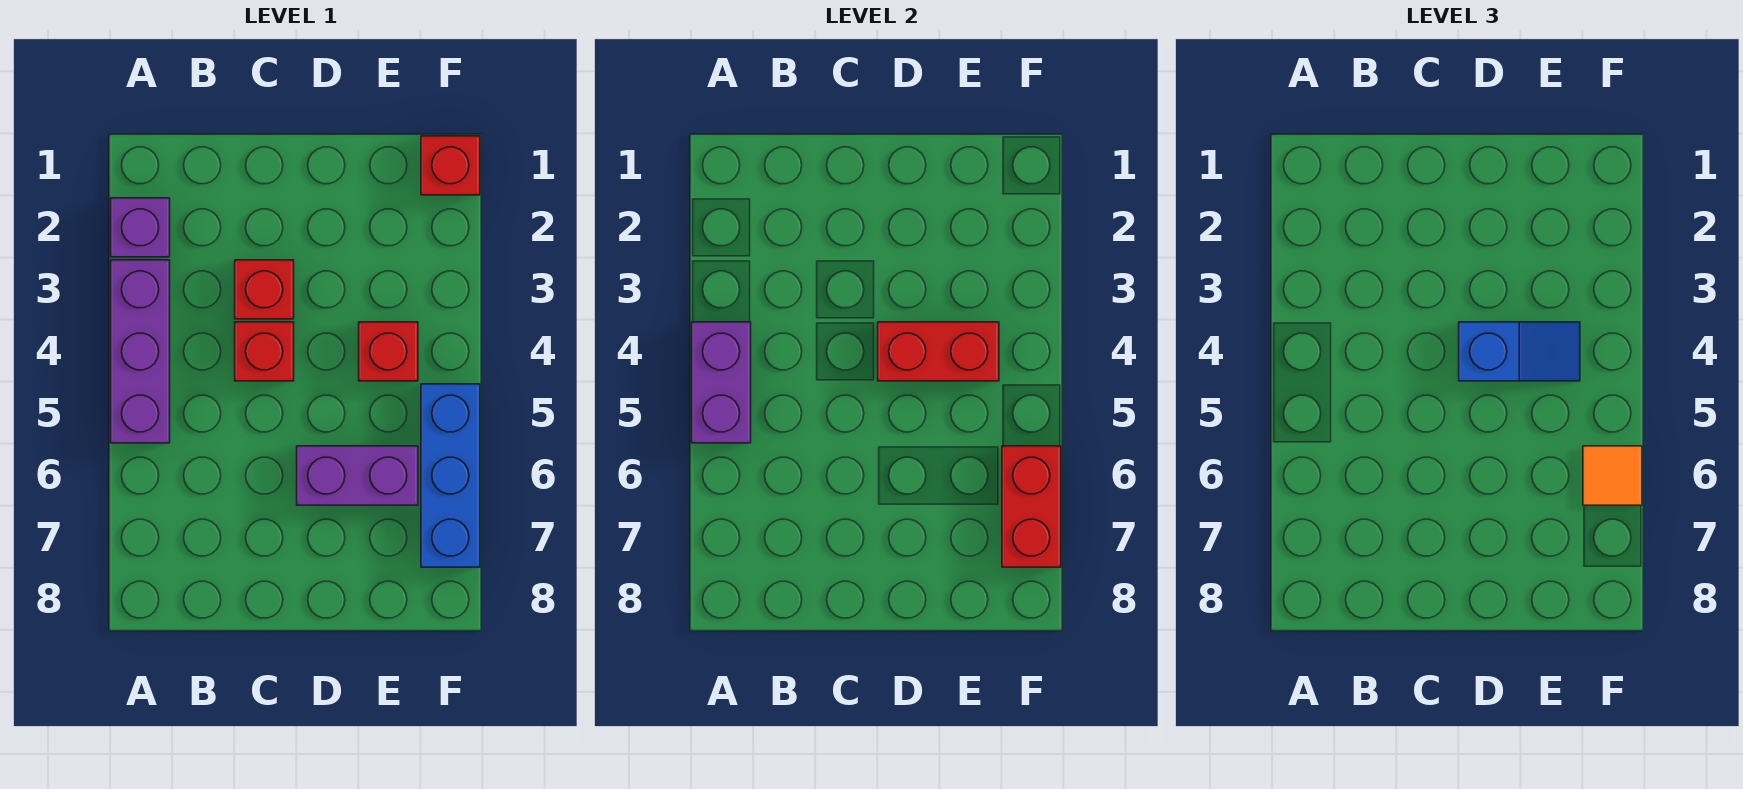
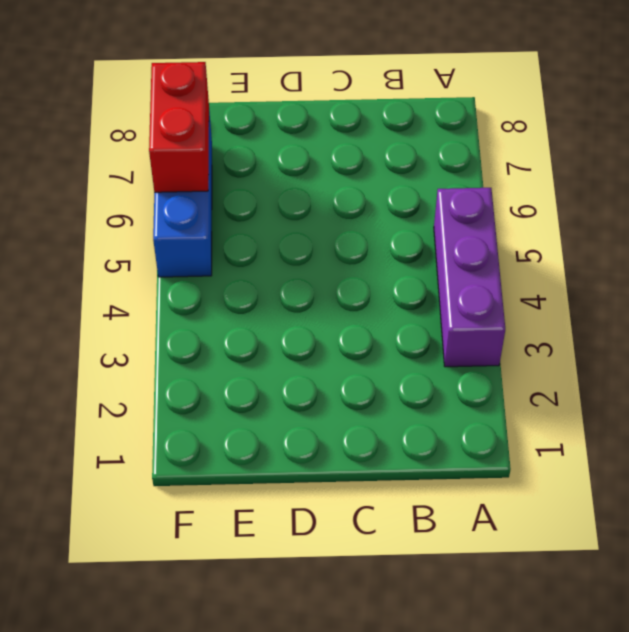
none -> purple 1x1 brick [111,198,170,257]
none -> red 1x1 brick [235,260,294,319]
none -> red 1x1 brick [235,322,294,381]

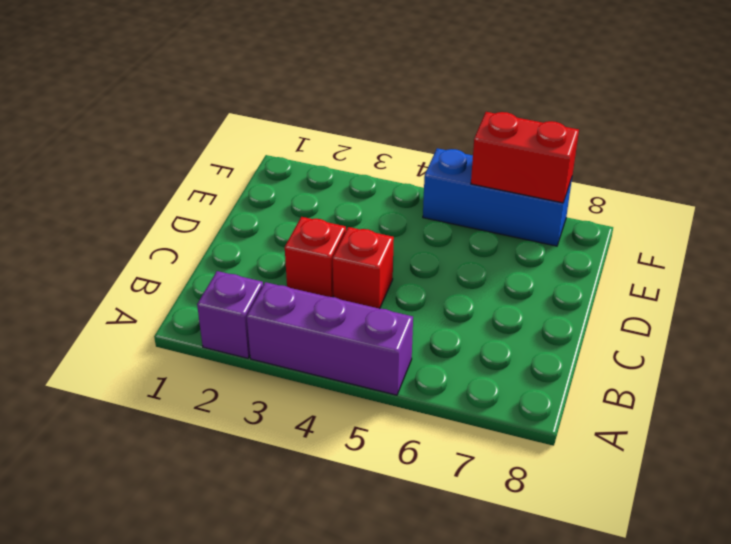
none -> purple 1x2 brick [297,446,418,505]
none -> red 1x1 brick [359,322,418,381]
none -> red 1x1 brick [421,136,480,195]

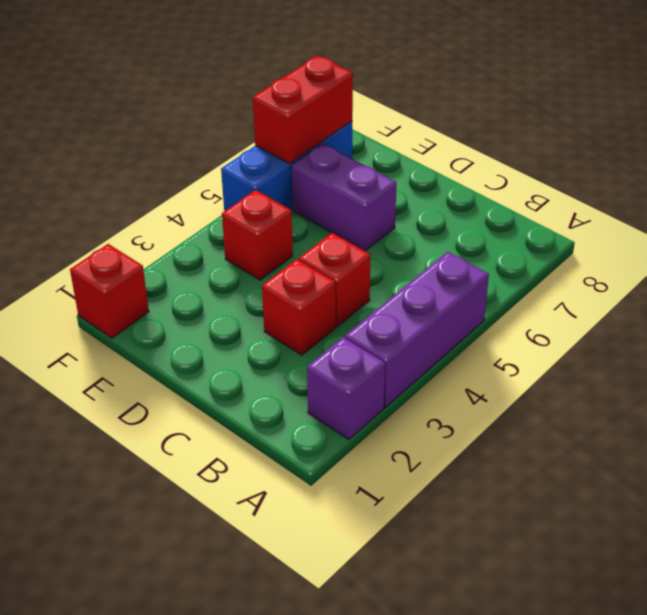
none -> purple 1x2 brick [692,322,751,443]
none -> red 1x2 brick [878,322,999,381]
none -> blue 1x2 slope [1459,322,1580,381]

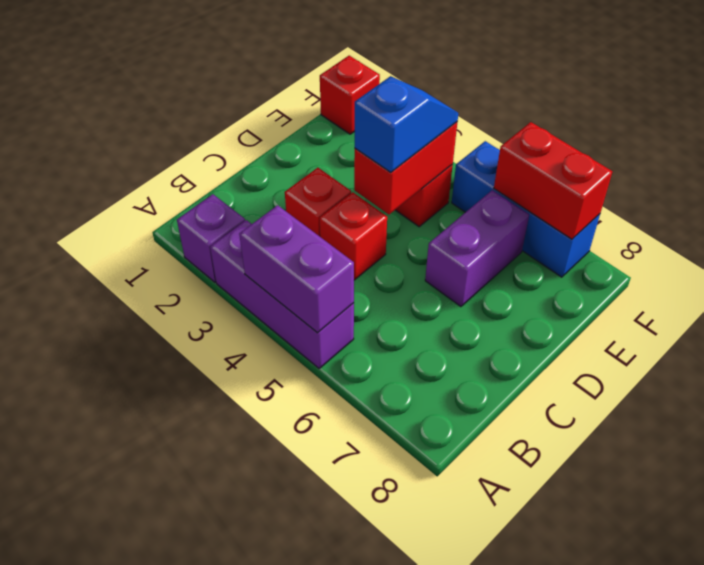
none -> orange 1x1 tile [1583,446,1642,505]

